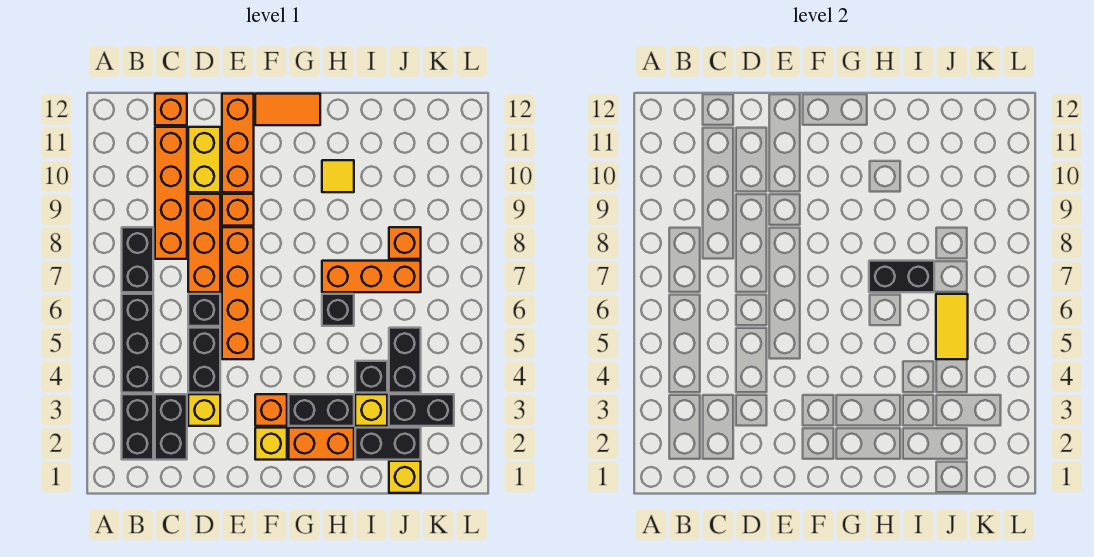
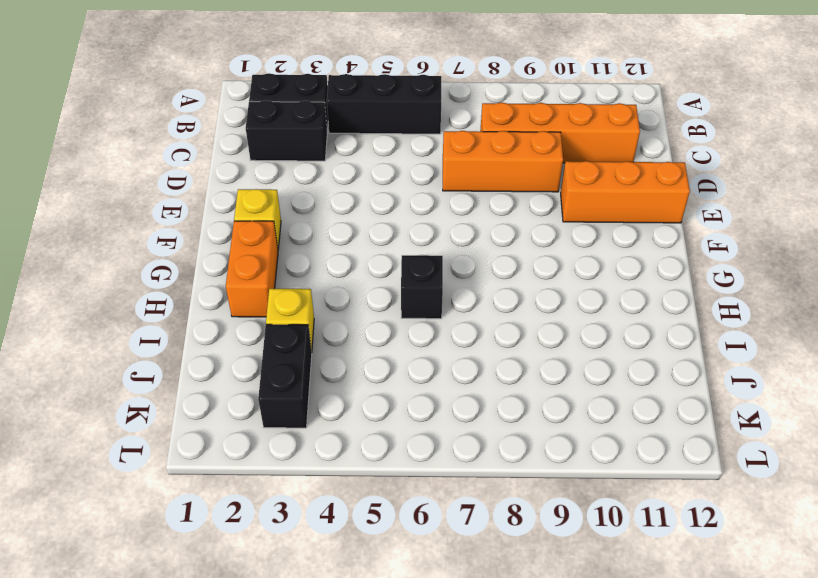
none -> black 1x2 brick [122,227,153,292]
none -> orange 1x1 brick [155,94,187,125]
none -> yellow 1x1 brick [188,394,220,426]
none -> black 1x2 brick [188,328,220,393]

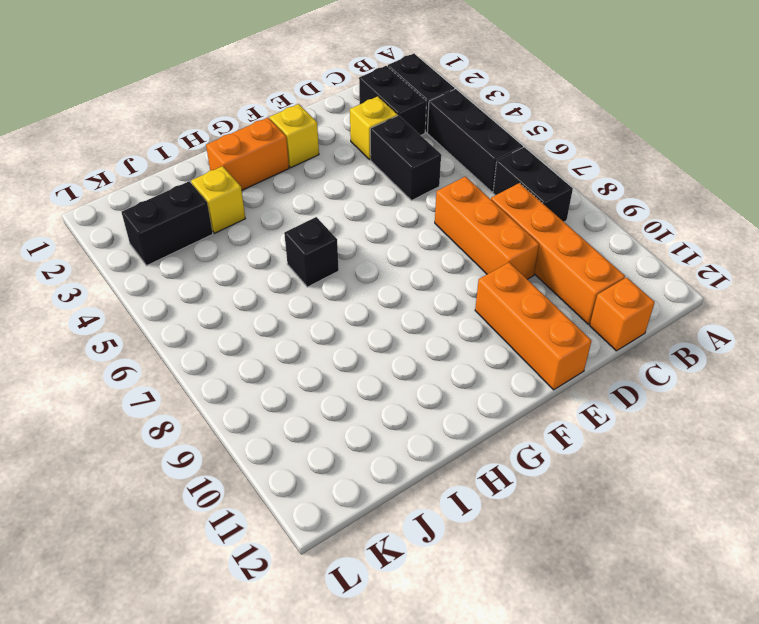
none -> black 1x1 brick [188,294,220,326]
none -> yellow 1x2 brick [188,127,220,192]
none -> orange 1x4 brick [222,227,254,359]
none -> orange 1x1 brick [222,194,254,226]

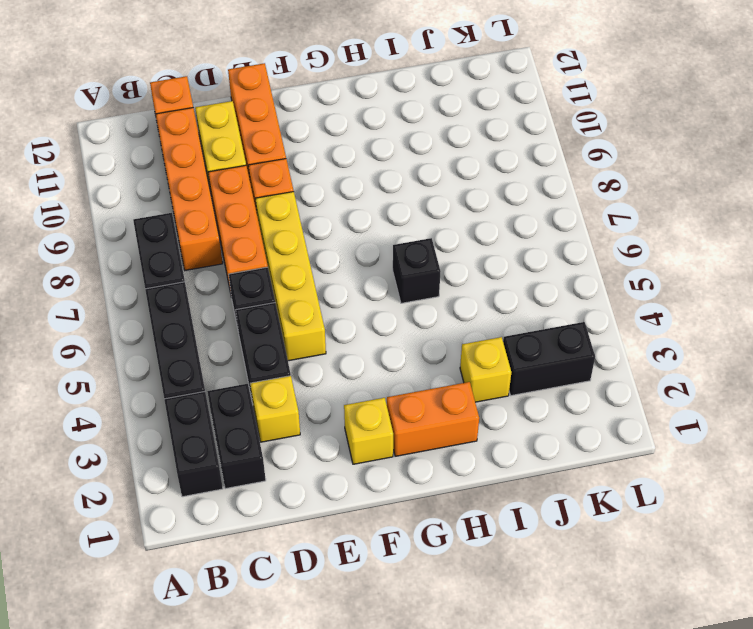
yellow 1x4 brick [255,192,326,361] -> orange 1x4 brick [222,227,254,359]
none -> orange 1x1 brick [255,394,287,426]
none -> orange 1x2 tile [255,94,320,125]
none -> black 1x2 brick [289,394,354,426]
none -> orange 1x3 brick [322,261,421,292]

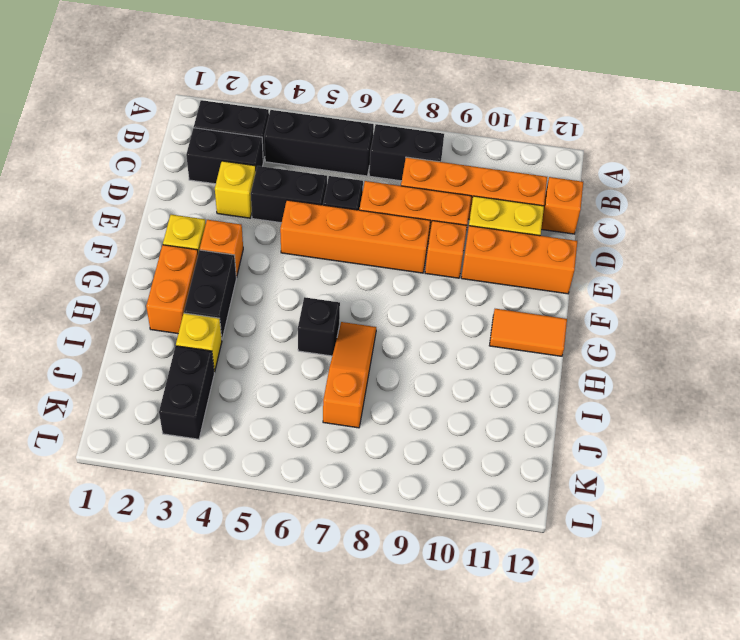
orange 1x2 tile [489,309,567,356] -> orange 1x2 tile turned to [255,94,320,125]
orange 1x3 slope [323,322,376,428] -> orange 1x3 brick [322,261,421,292]
none -> yellow 1x1 tile [322,160,354,192]
none -> black 1x2 brick [355,428,421,460]
none -> black 1x1 brick [355,361,387,393]
none -> yellow 1x1 brick [389,461,421,493]

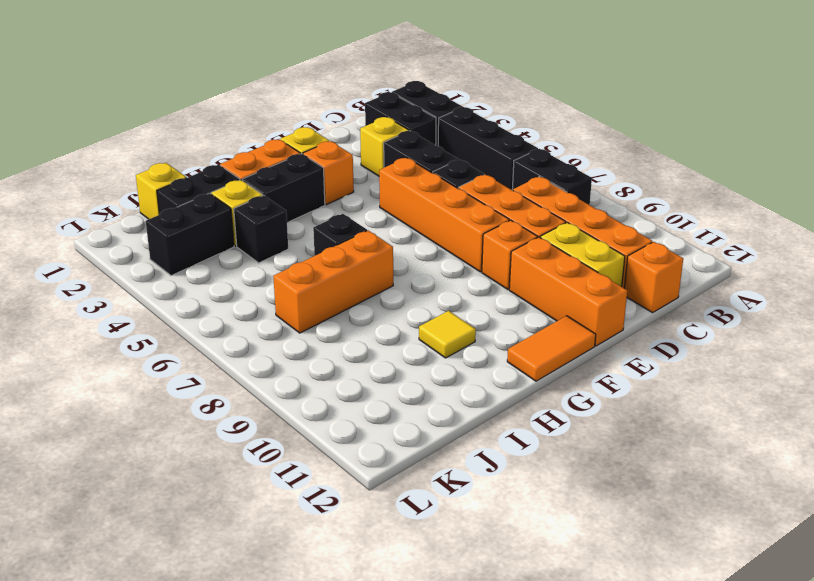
none -> black 1x2 brick [389,328,421,393]
none -> orange 1x1 brick [389,227,421,259]
none -> black 1x2 brick [869,261,934,292]
none -> yellow 1x2 tile [936,294,968,359]

